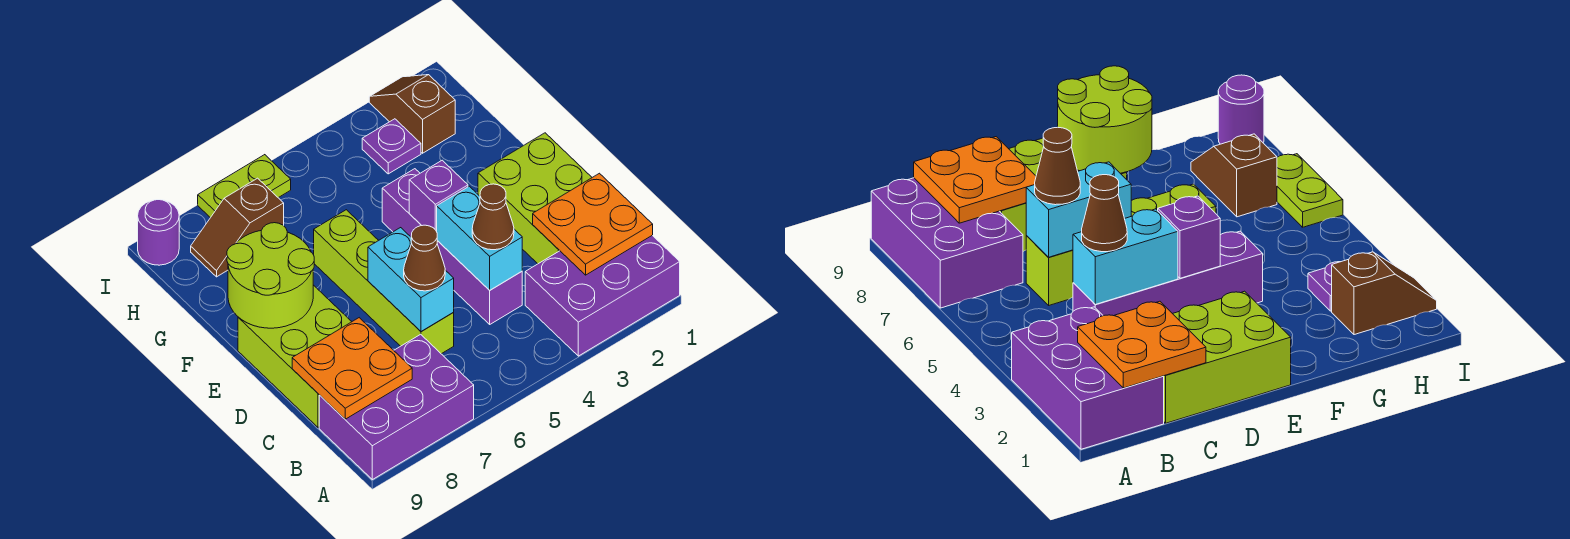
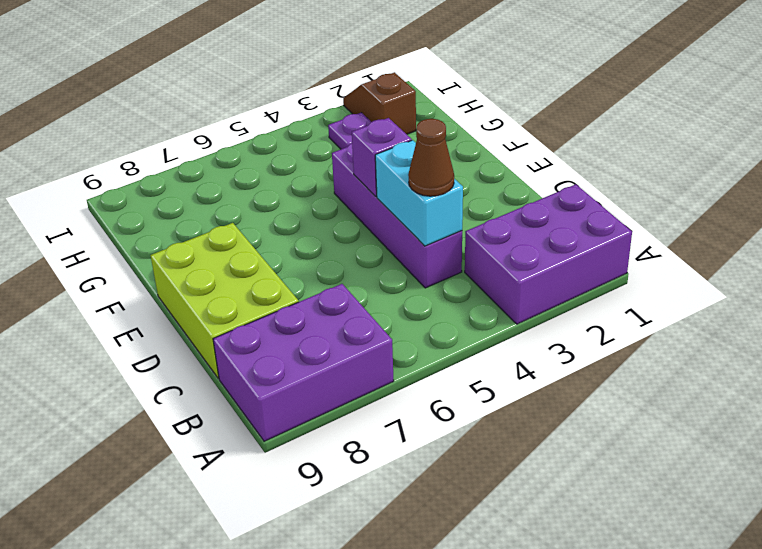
none -> lime 2x3 brick [478,133,592,264]
none -> lime 1x4 brick [314,210,454,354]
none -> brown 1x2 slope [191,178,284,277]

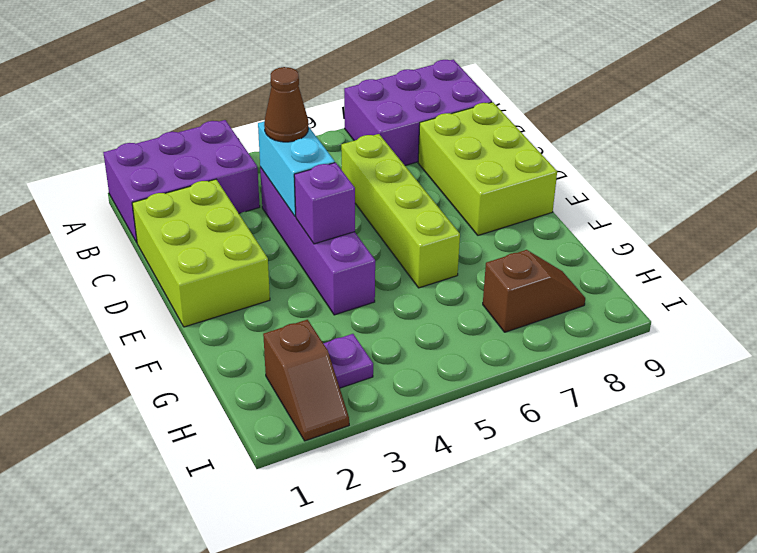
none -> lime 1x2 plate [198,155,291,218]
none -> purple 1x1 round brick [138,200,179,265]
none -> orange 2x2 plate [533,173,653,275]

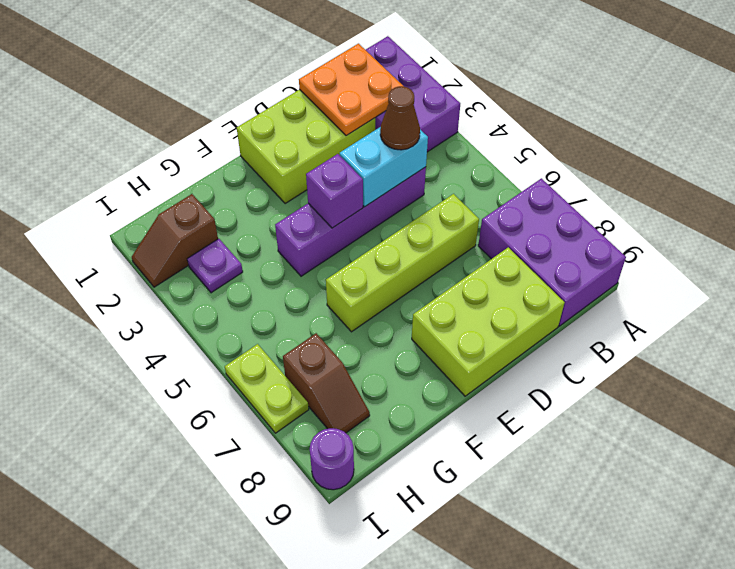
none -> orange 2x2 plate [292,318,412,419]
none -> cyan 1x2 brick [368,228,454,332]
none -> lime 2x2 round brick [227,223,314,328]

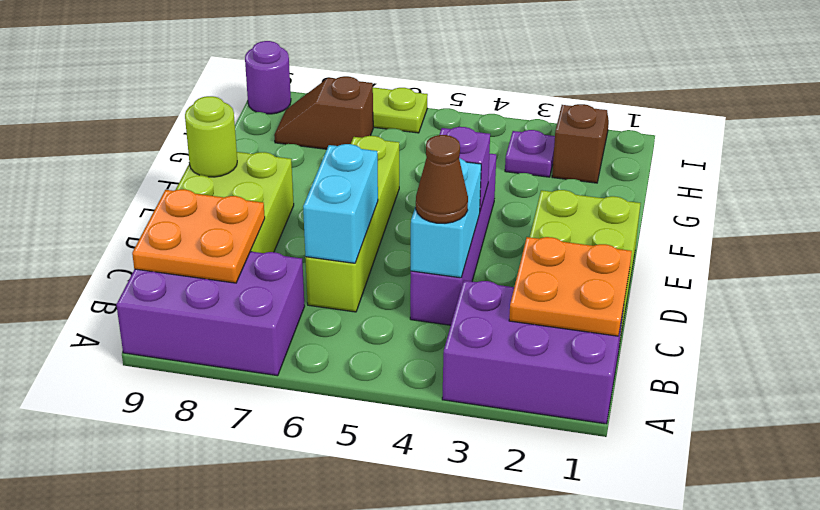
lime 1x1 round brick [185,96,237,177] -> lime 2x2 round brick [227,223,314,328]
none -> brown 1x1 cone [404,225,445,291]

